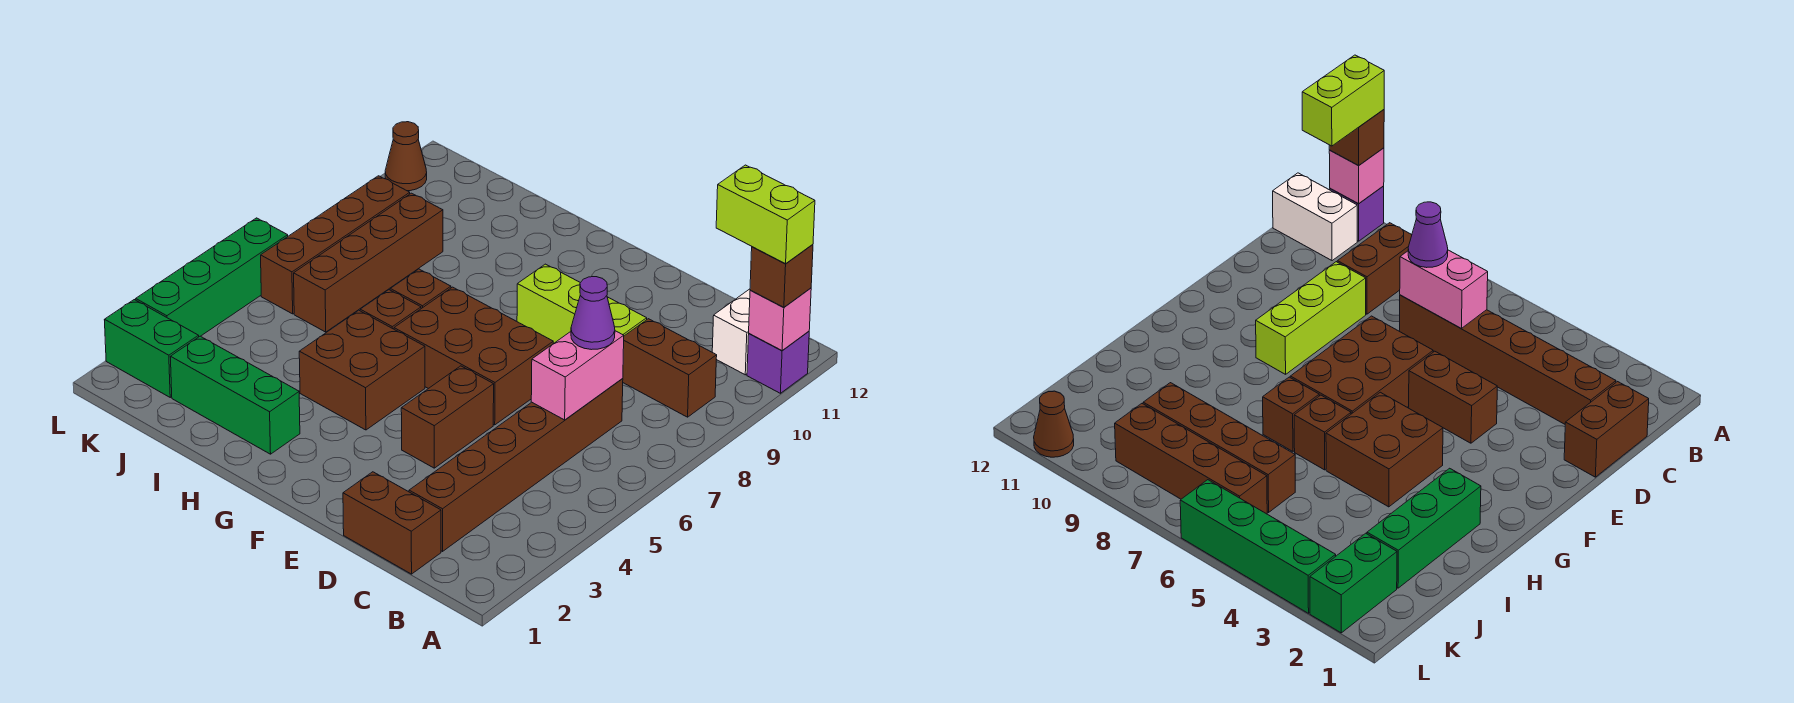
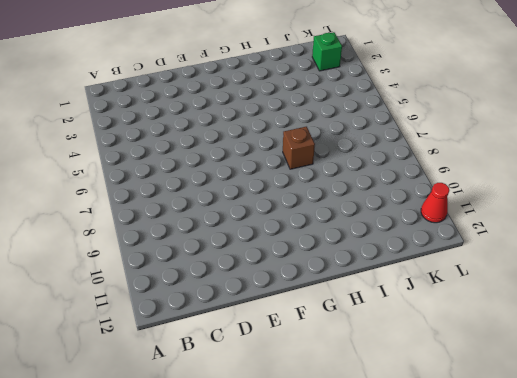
green 1x1 brick [312,32,342,71] -> green 1x2 brick [104,300,199,397]
red 1x1 cone [421,183,449,223] -> brown 1x1 cone [385,122,427,191]
none -> purple 1x1 brick [747,332,809,393]
none -> brown 1x2 brick [623,319,717,417]
none -> white 1x2 brick [712,289,750,375]

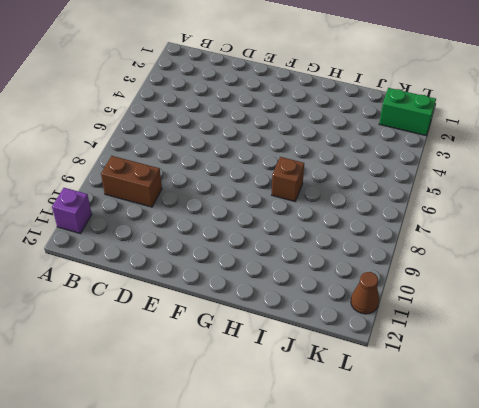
none -> white 1x2 brick [712,289,750,375]
none -> brown 1x2 brick [343,472,441,574]
none -> brown 1x6 brick [409,379,623,551]

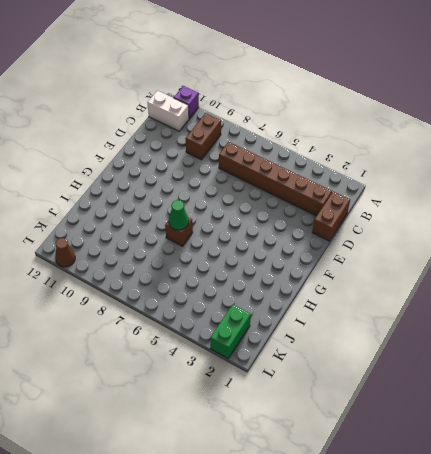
green 1x1 cone [169,200,189,230] -> none
none -> lime 1x3 brick [517,264,647,344]
none -> brown 1x2 brick [401,366,494,468]
none -> brown 2x3 brick [394,287,553,425]

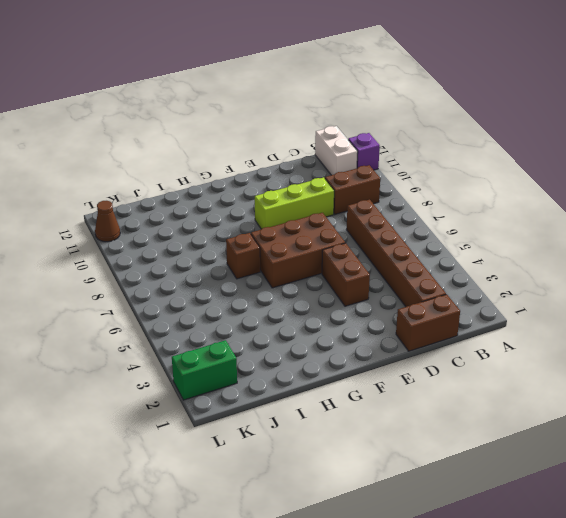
none -> brown 2x2 brick [299,310,425,430]
none -> green 1x3 brick [170,336,300,454]
none -> brown 1x1 brick [360,290,421,329]

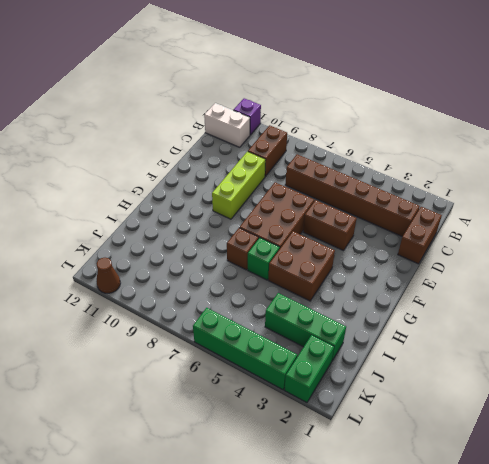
green 1x1 brick [248,238,280,280] -> brown 1x1 brick [360,290,421,329]
green 1x3 brick [265,293,346,360] -> green 1x3 brick turned to [170,336,300,454]
none -> brown 1x4 brick [294,193,443,332]
none -> brown 1x4 brick [261,176,410,314]
none -> pink 1x1 brick [749,288,811,351]

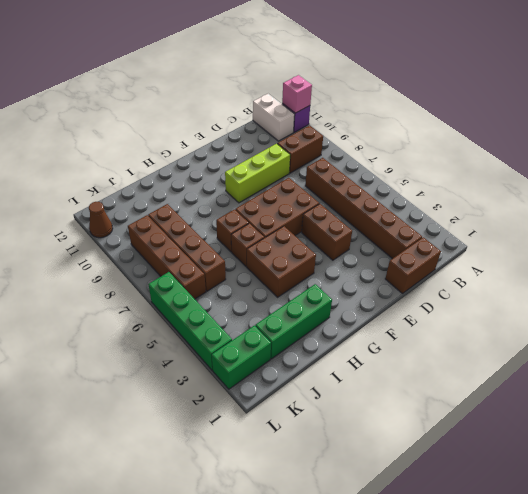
none -> pink 1x2 brick [531,331,624,420]
none -> brown 1x1 brick [750,244,813,308]
none -> purple 1x1 cone [571,277,615,350]

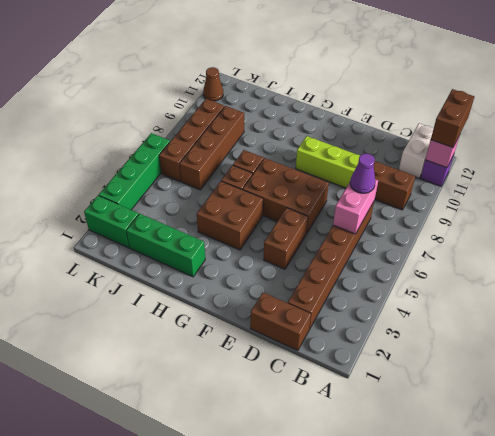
brown 1x2 brick [431,89,474,148] -> brown 1x1 brick [750,244,813,308]
none -> lime 1x2 brick [716,165,815,264]

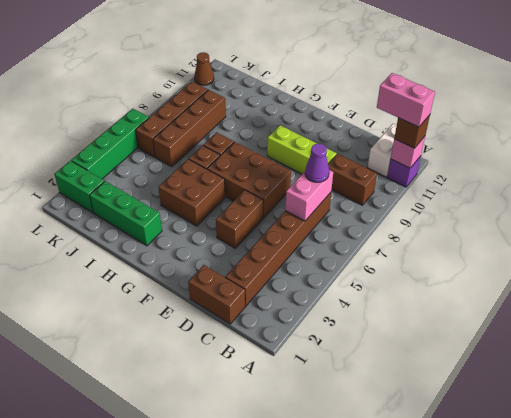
pink 1x2 brick [377,73,435,127] -> lime 1x2 brick [716,165,815,264]

